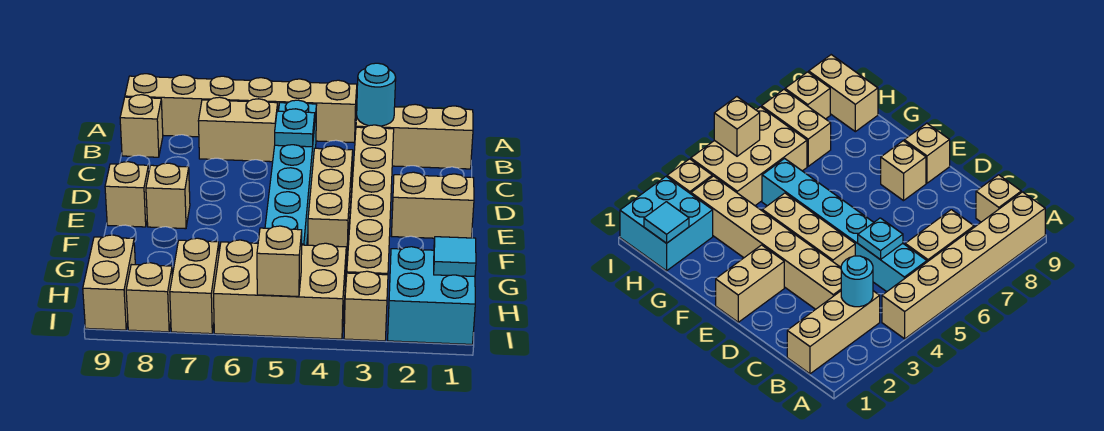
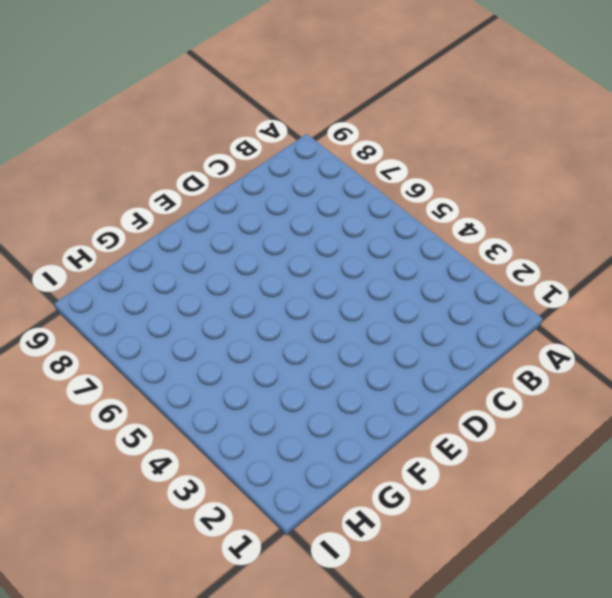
none -> tan 1x6 brick [125,74,357,142]
none -> tan 1x3 brick [356,104,473,169]
none -> cyan 1x6 brick [265,100,317,245]

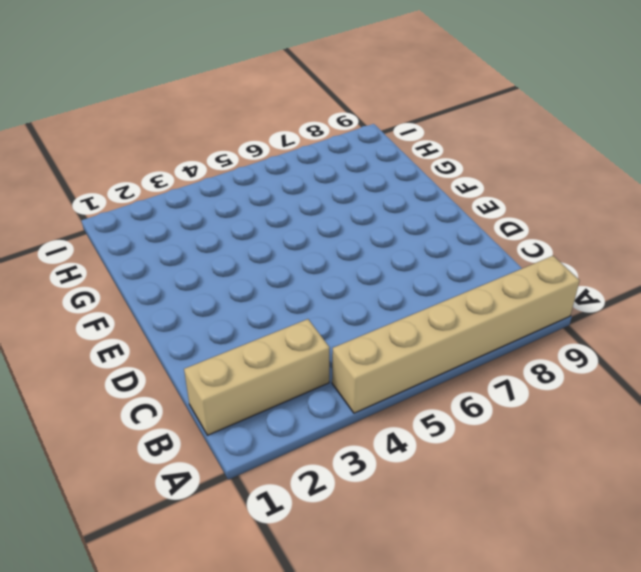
none -> cyan 1x6 brick [265,100,317,245]
none -> tan 1x2 brick [199,97,278,162]
none -> tan 1x1 brick [120,95,163,157]

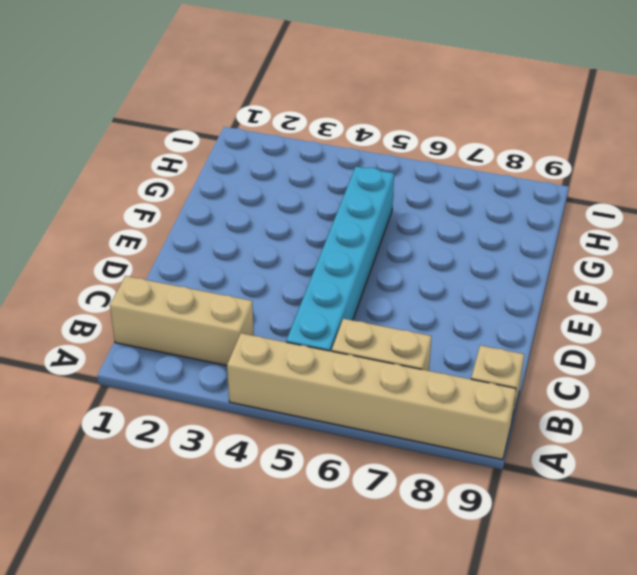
none -> tan 1x6 brick [347,125,394,275]
none -> tan 1x3 brick [308,146,353,260]
none -> tan 1x2 brick [392,172,474,238]

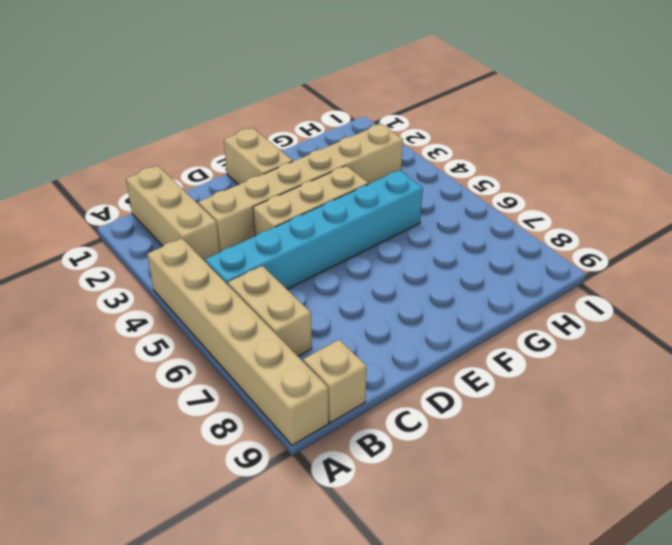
none -> tan 1x1 brick [146,163,190,229]
none -> tan 1x1 brick [105,162,149,227]
none -> cyan 2x2 brick [388,247,475,344]

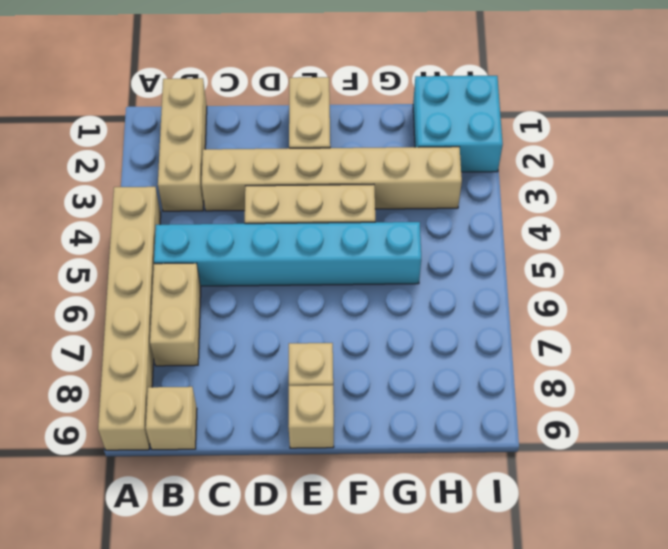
none -> tan 2x3 brick [214,240,346,339]
none -> tan 1x2 brick [170,238,219,334]
none -> tan 1x2 brick [83,235,135,330]

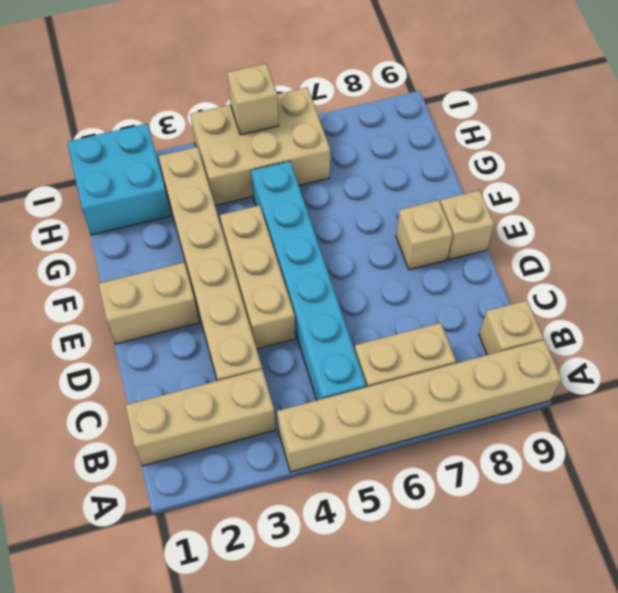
none -> tan 1x2 brick [170,238,219,334]
none -> tan 1x2 brick [83,235,135,330]
none -> tan 1x1 brick [344,271,388,341]

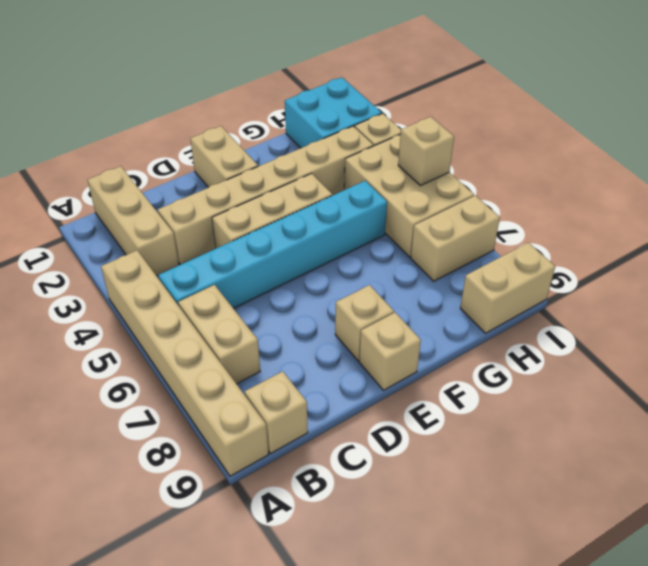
none -> tan 1x1 brick [126,263,172,332]
none -> cyan 1x1 round brick [357,63,396,126]
none -> cyan 1x1 plate [275,109,315,147]

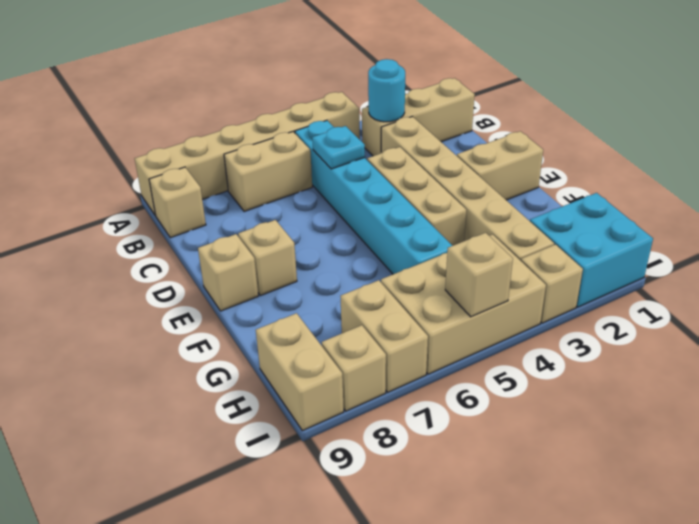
none -> cyan 1x1 tile [434,237,476,277]

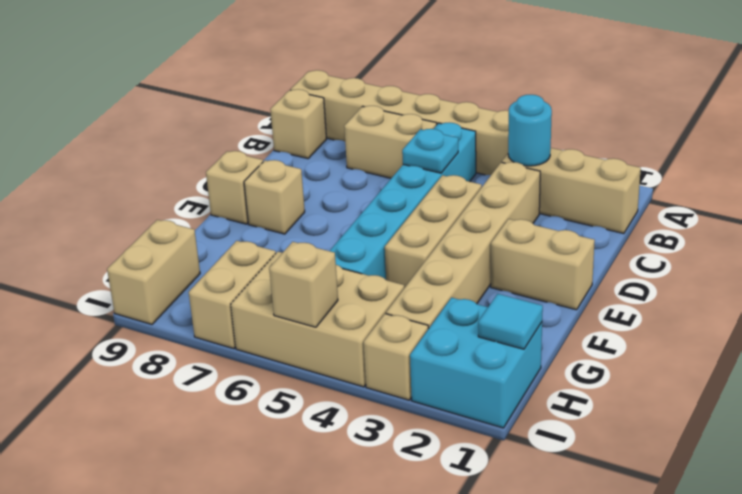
none -> tan 1x1 brick [126,263,172,332]

